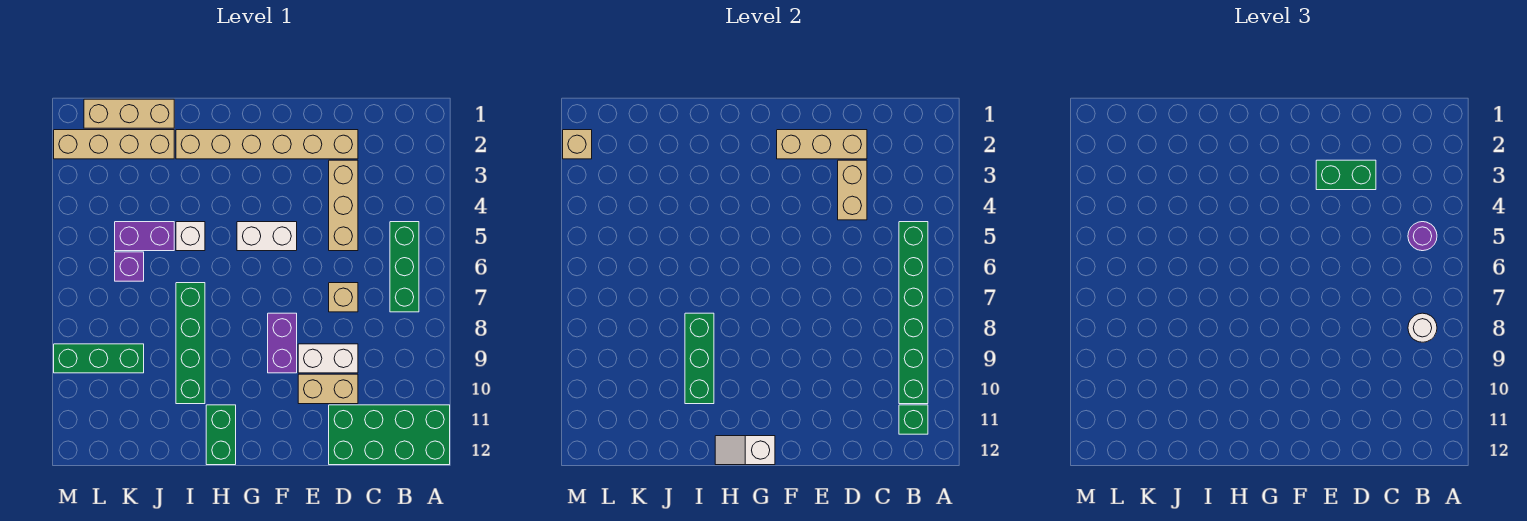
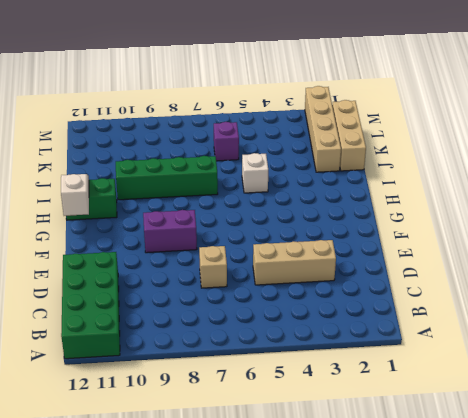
none -> green 1x3 brick [390,222,419,312]
none -> tan 1x6 brick [176,130,358,159]
none -> white 1x2 brick [298,344,358,373]

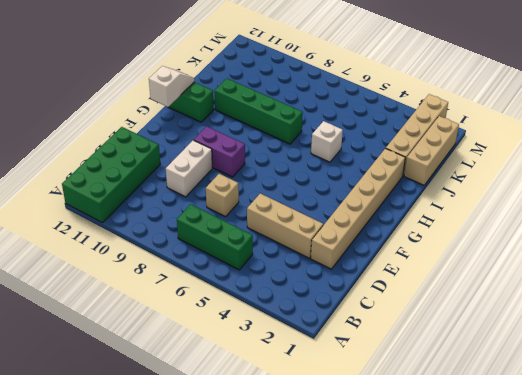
none -> tan 1x2 brick [298,374,358,404]
none -> white 1x2 brick [237,222,297,251]
none -> purple 1x2 brick [115,222,174,251]

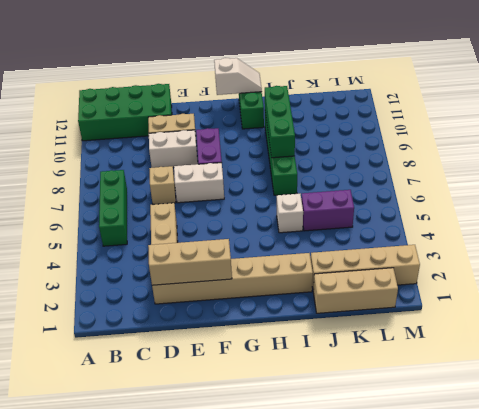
white 1x2 brick [174,163,224,203] -> white 1x2 brick moved to [237,222,297,251]
none -> purple 1x1 brick [115,252,144,281]
none -> green 1x3 brick [54,344,144,373]
none -> green 1x6 brick [899,222,928,404]

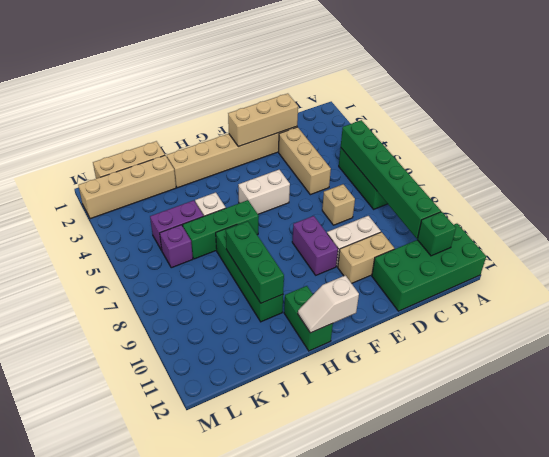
green 1x3 brick [183,200,259,259] -> green 1x3 brick moved to [54,344,144,373]
none -> tan 1x2 brick [838,160,867,220]
none -> tan 1x1 brick [563,130,592,159]
none -> purple 1x1 round brick [1408,222,1437,251]

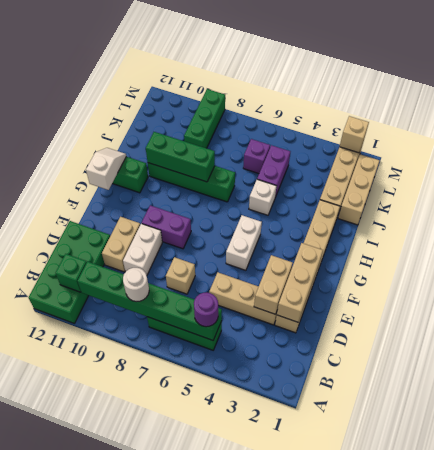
tan 1x2 brick [254,255,293,314] -> tan 1x2 brick turned to [838,160,867,220]
none -> green 1x2 brick [1316,160,1376,190]

